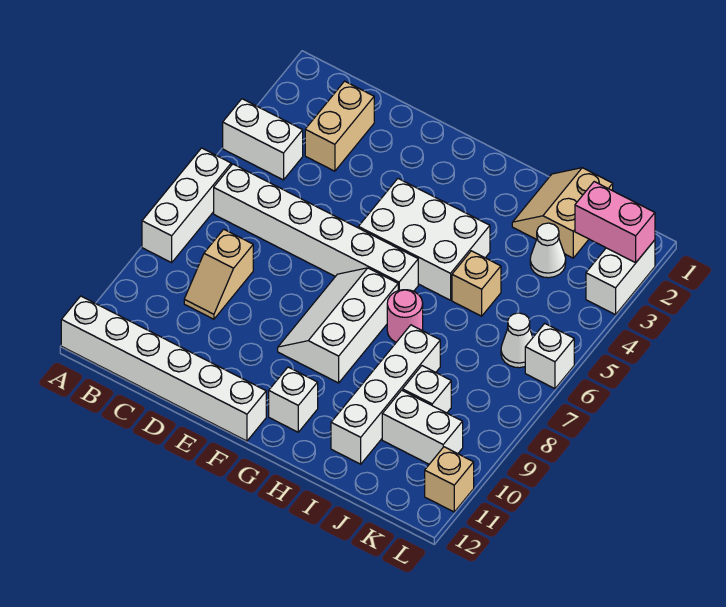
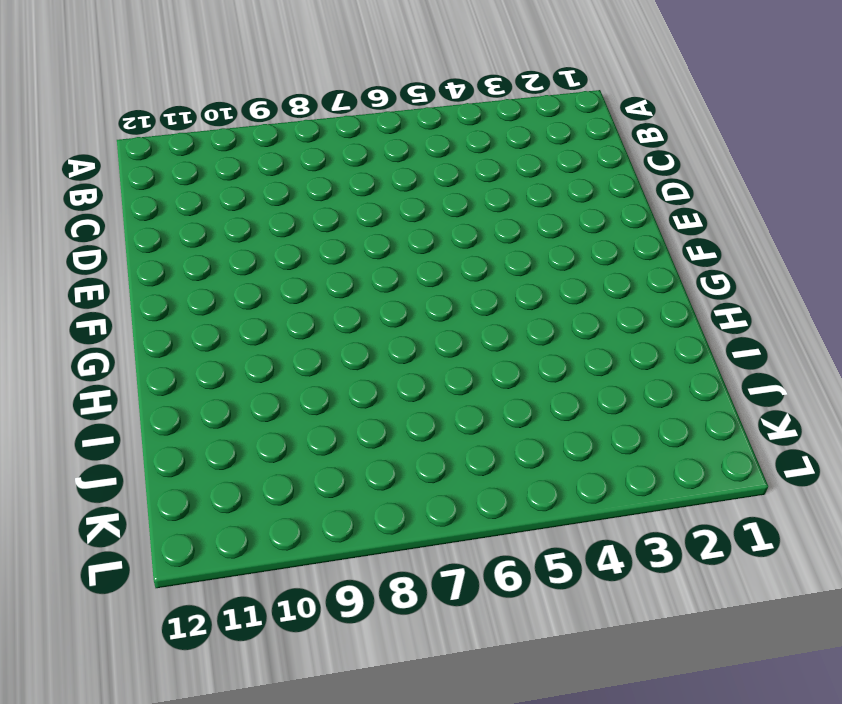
none -> white 1x2 brick [223,99,303,180]
none -> white 1x3 brick [142,148,231,263]
none -> white 1x6 brick [61,296,266,441]

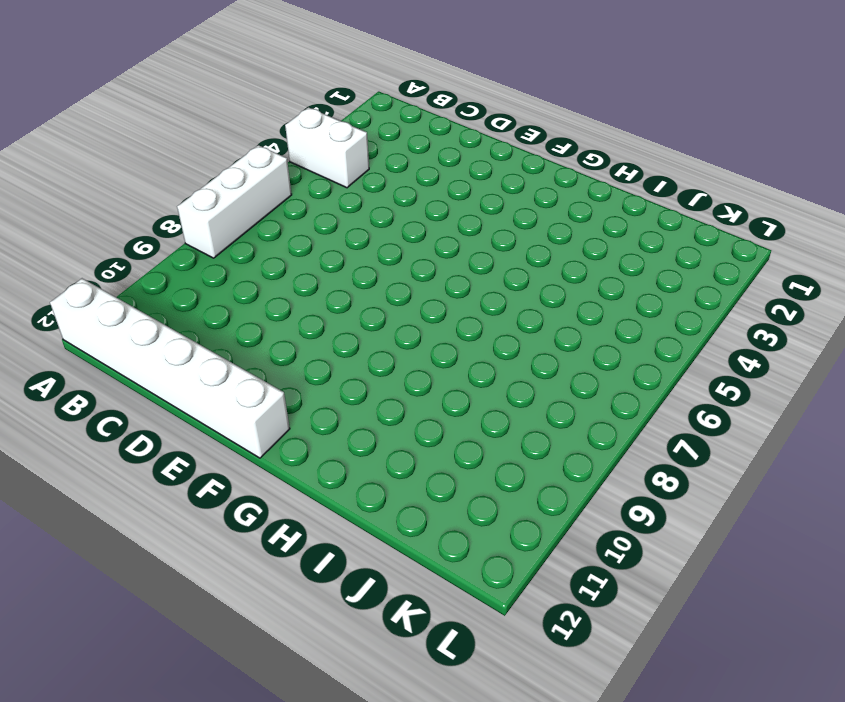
none -> white 1x6 brick [214,164,418,291]
none -> tan 1x2 brick [305,81,374,171]
none -> tan 1x2 slope [184,229,253,319]

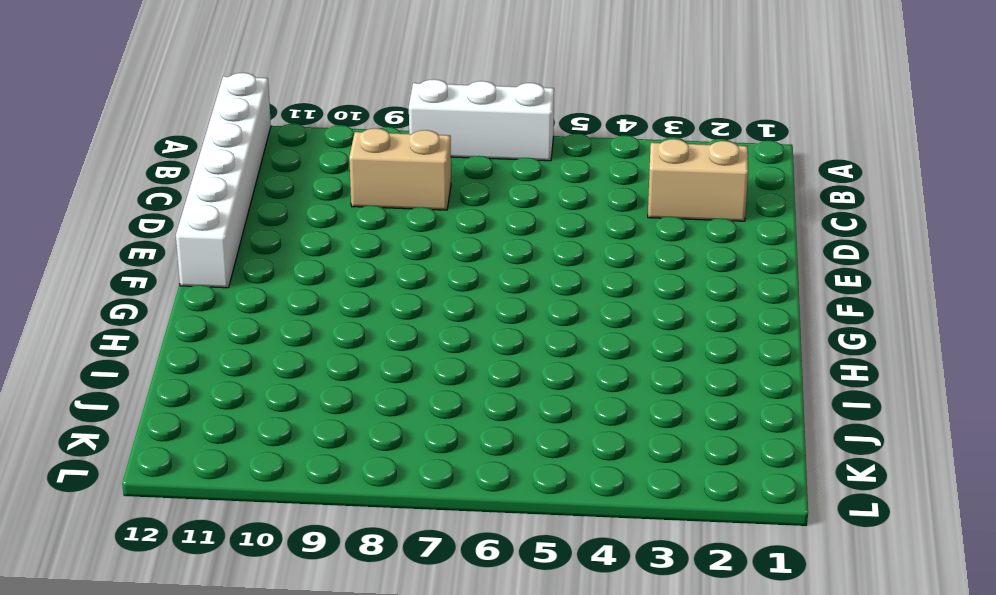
tan 1x2 brick [349,128,451,210] -> tan 1x2 slope [184,229,253,319]
none -> white 1x2 brick [223,99,303,180]
none -> white 1x6 brick [214,164,418,291]
none -> white 2x3 brick [358,179,490,300]

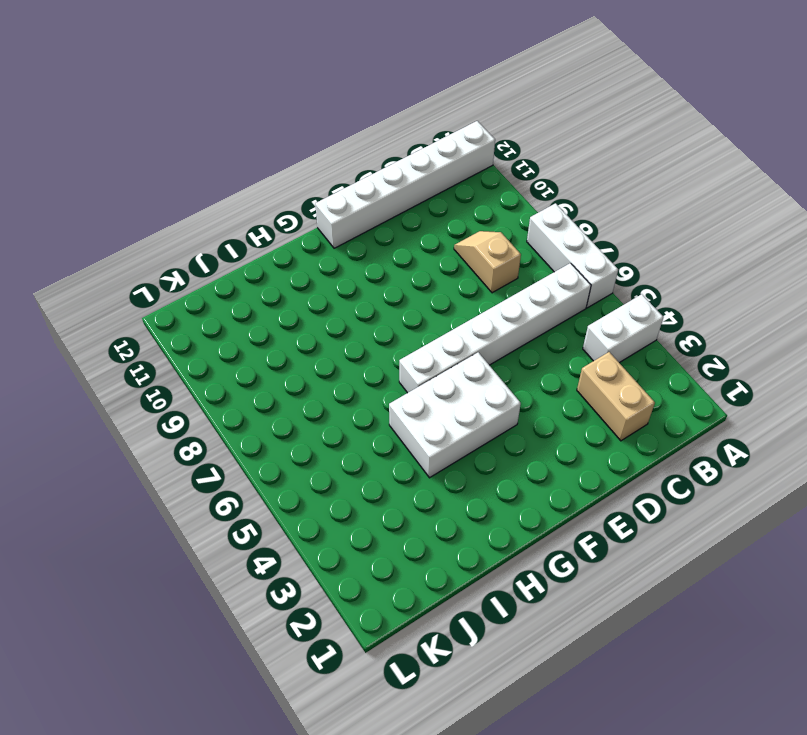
none -> white 2x3 slope [278,268,398,383]
none -> white 1x1 brick [269,367,318,432]
none -> pink 1x1 round brick [387,290,423,342]

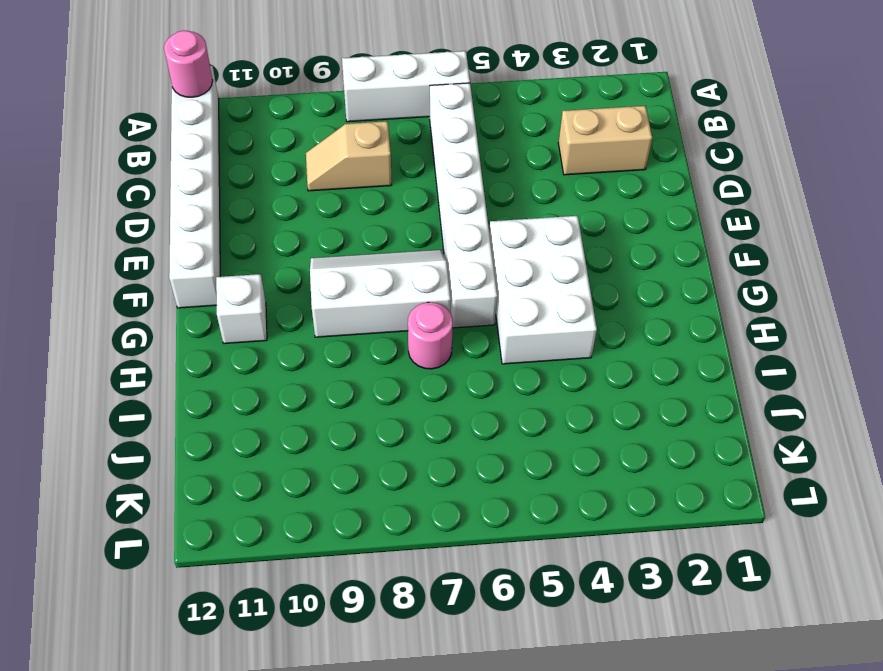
pink 1x1 round brick [164,30,213,97] -> none
none -> white 1x2 brick [223,99,303,180]
none -> tan 2x2 slope [512,168,613,258]
none -> tan 1x1 brick [452,251,501,316]

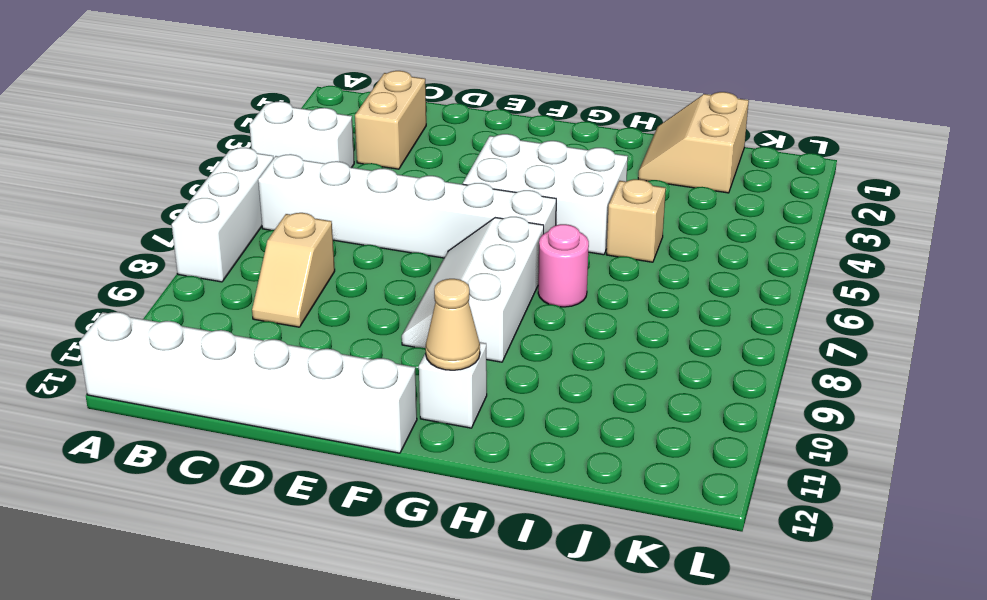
tan 1x1 cone [426,279,480,370] -> none
none -> white 1x4 brick [331,325,440,464]
none -> white 1x1 cone [530,223,566,278]
none -> white 1x1 brick [403,366,451,413]

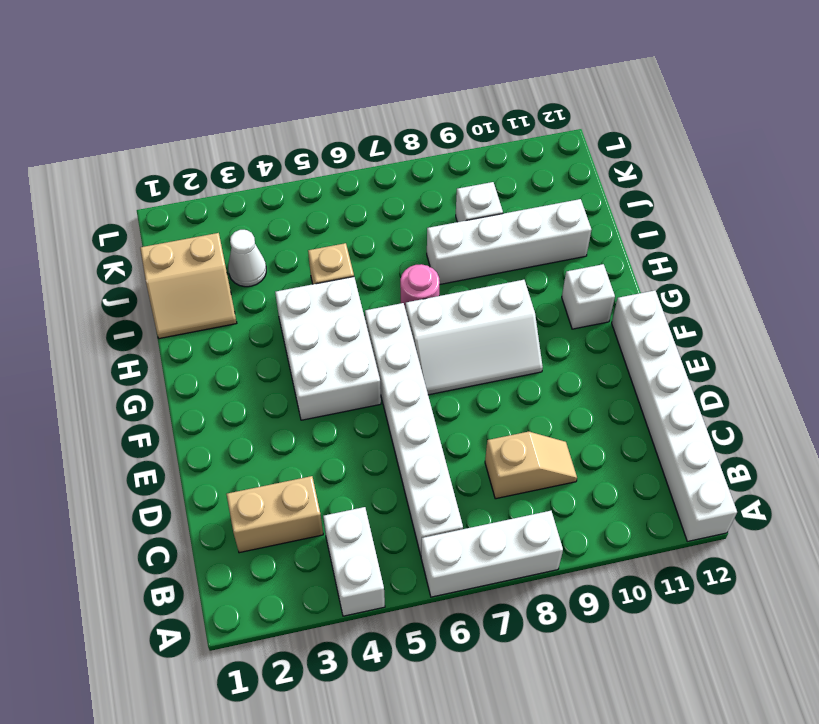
none -> white 1x2 brick [382,390,463,464]
none -> white 1x1 cone [501,313,533,368]
none -> white 1x2 brick [586,240,655,315]

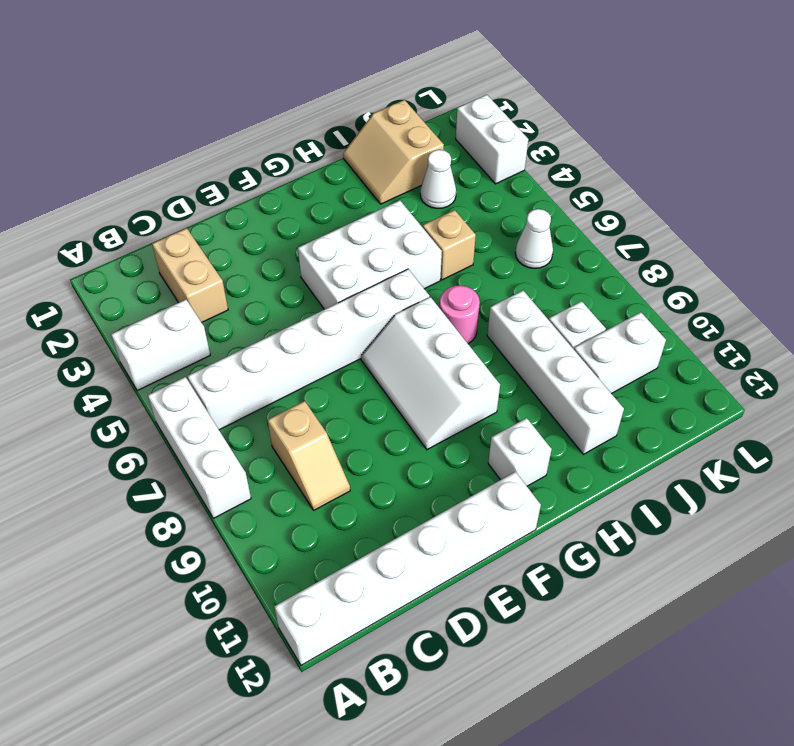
none -> white 1x1 brick [525,323,574,389]
none -> tan 1x1 brick [425,447,474,512]
none -> pink 1x2 brick [575,182,655,263]

